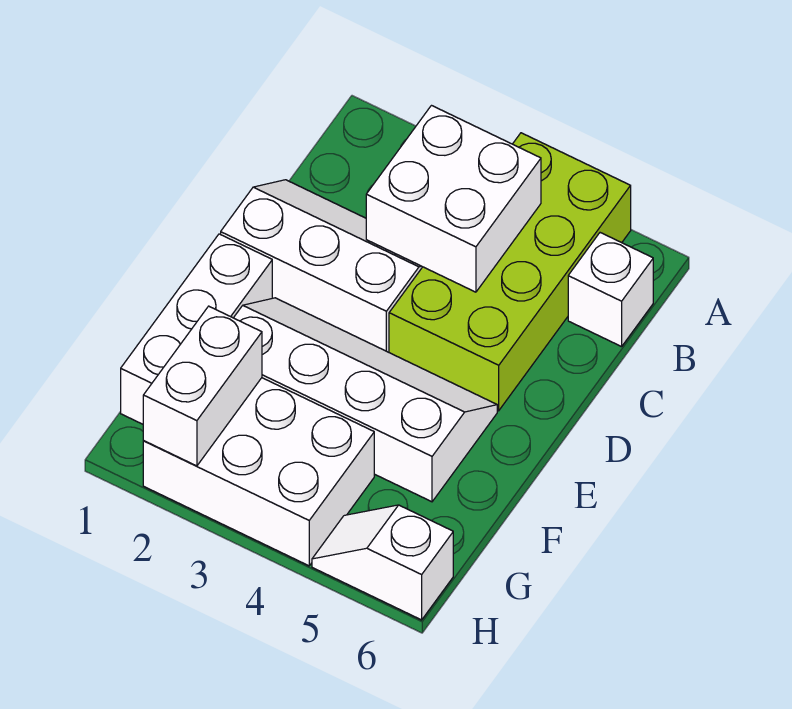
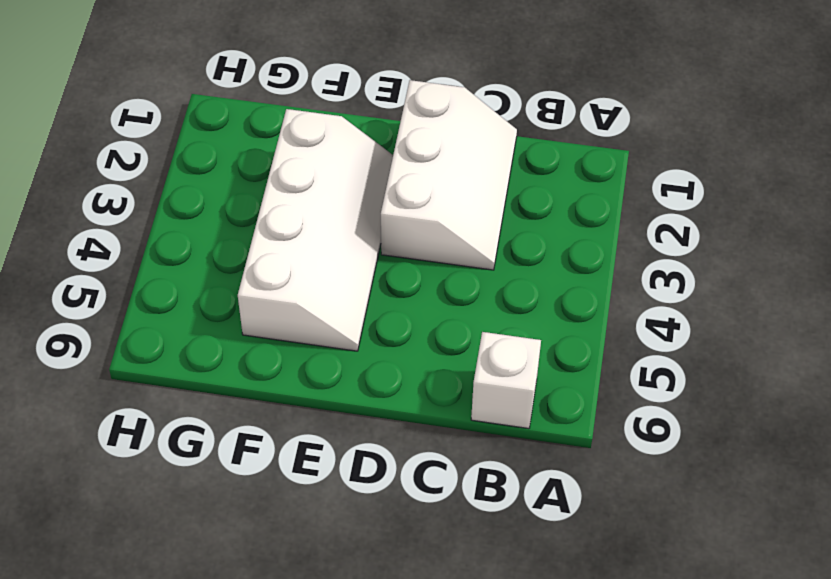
none -> lime 2x4 brick [389,133,631,411]
none -> white 1x3 brick [121,234,272,424]

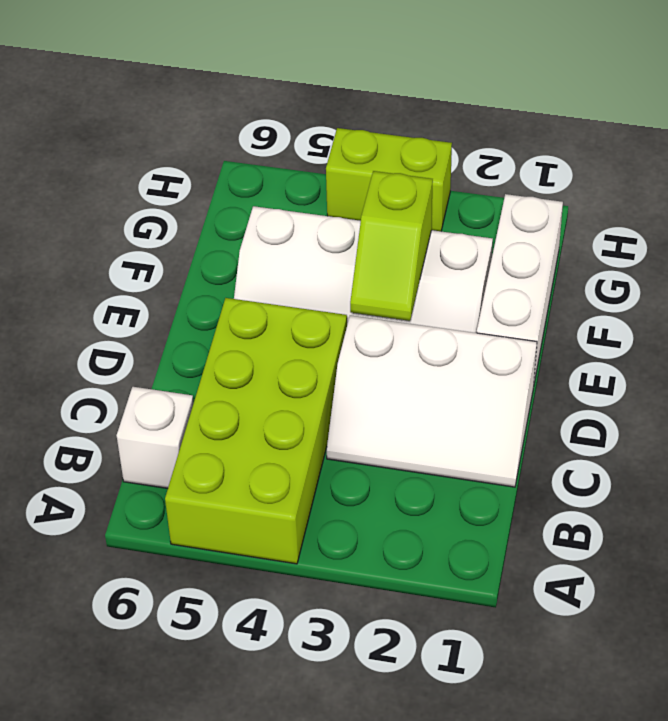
lime 1x2 slope [350,171,433,321] -> none
lime 1x2 brick [326,128,452,231] -> white 2x3 brick [143,378,374,566]
none -> white 1x2 slope [312,505,453,620]
none -> white 2x2 brick [366,106,541,292]

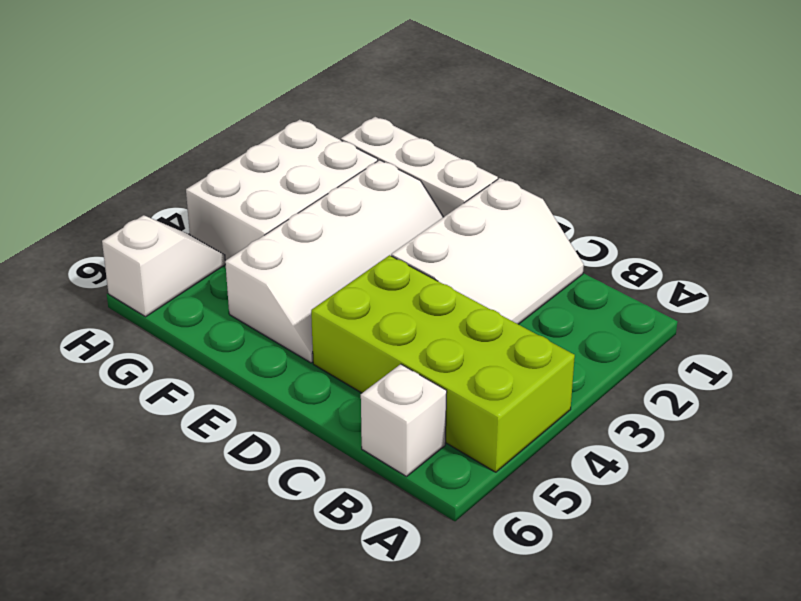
none -> white 2x2 brick [366,106,541,292]
none -> white 1x2 brick [143,306,262,466]

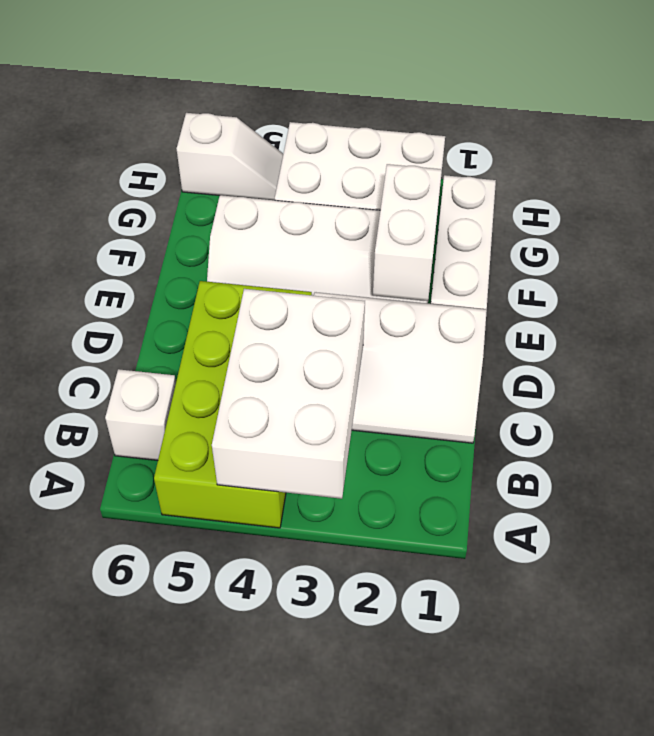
white 2x3 brick [212,289,365,499] -> white 2x2 brick [366,106,541,292]
white 1x2 brick [373,164,442,301] -> white 1x2 brick moved to [143,306,262,466]

